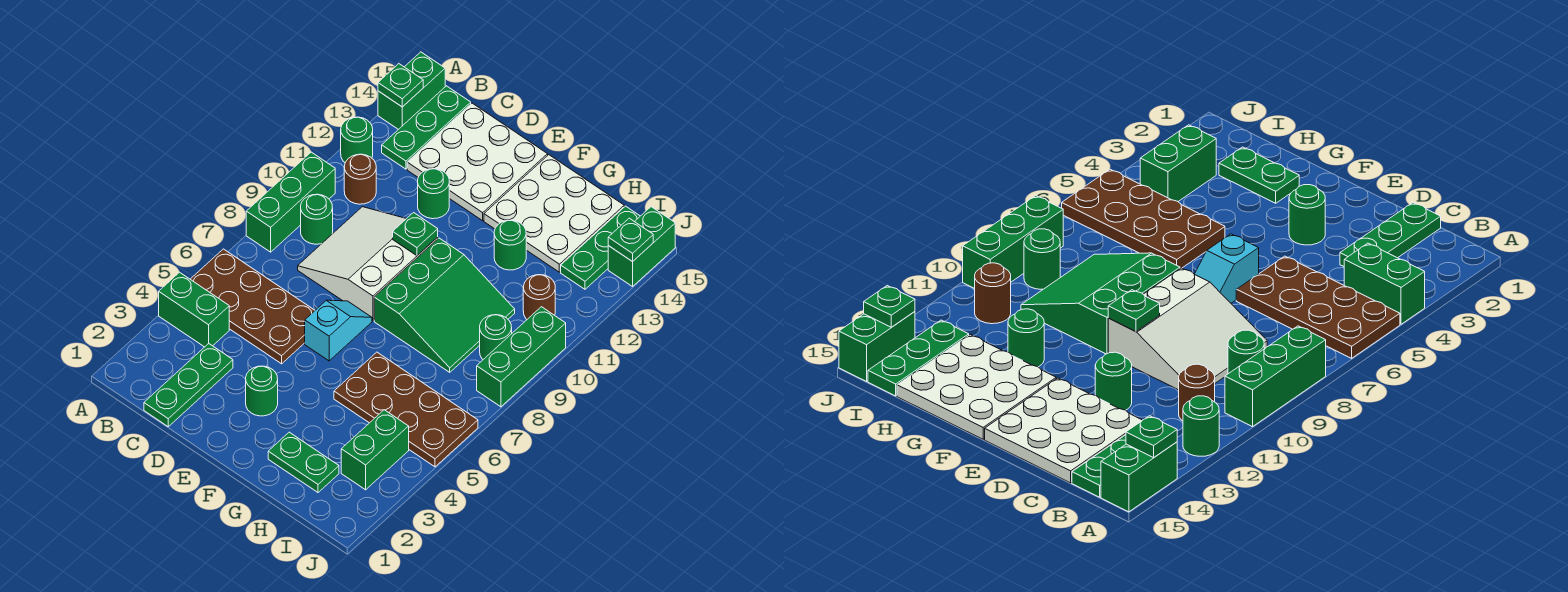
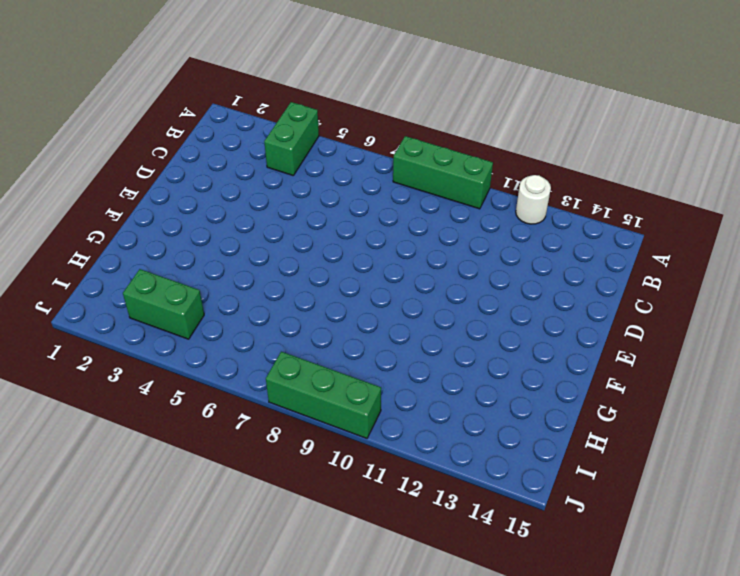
white 1x1 round brick [516,175,551,224] -> green 1x1 round brick [341,117,373,162]
none -> brown 2x4 plate [190,249,315,364]
none -> green 1x2 brick [378,52,445,130]
none -> green 1x1 round brick [301,194,333,244]

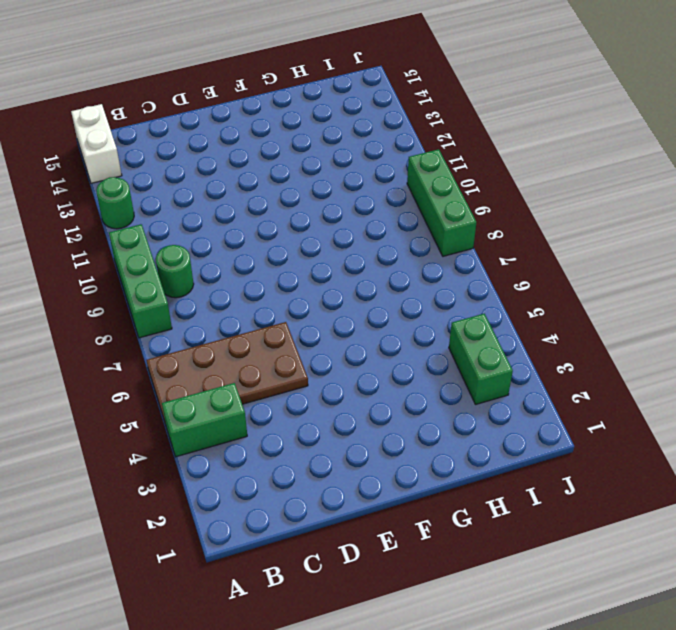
white 1x2 brick [71,104,122,183] -> green 1x2 brick [378,52,445,130]
none -> brown 1x1 round brick [344,154,376,204]
none -> green 1x3 plate [382,86,471,169]
none -> green 1x3 plate [144,344,233,427]

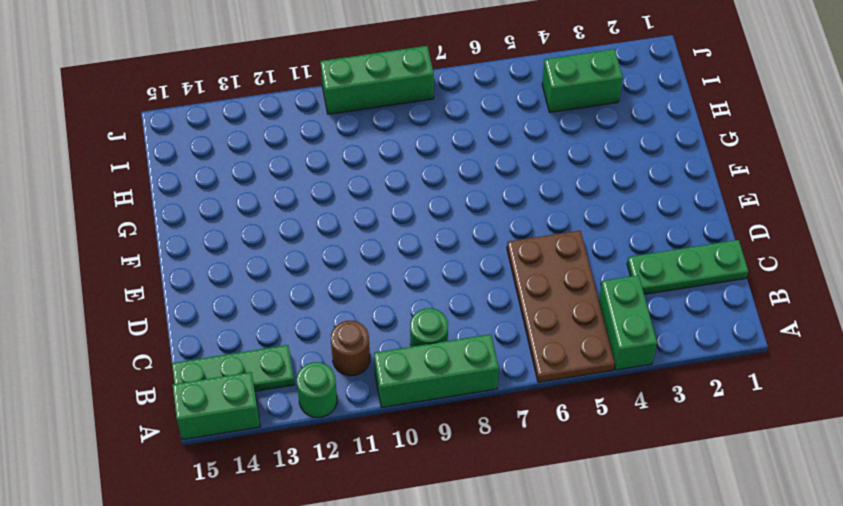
none -> white 3x3 slope [298,207,438,321]
none -> white 3x3 plate [407,103,548,221]
none -> green 1x1 round brick [418,169,449,219]

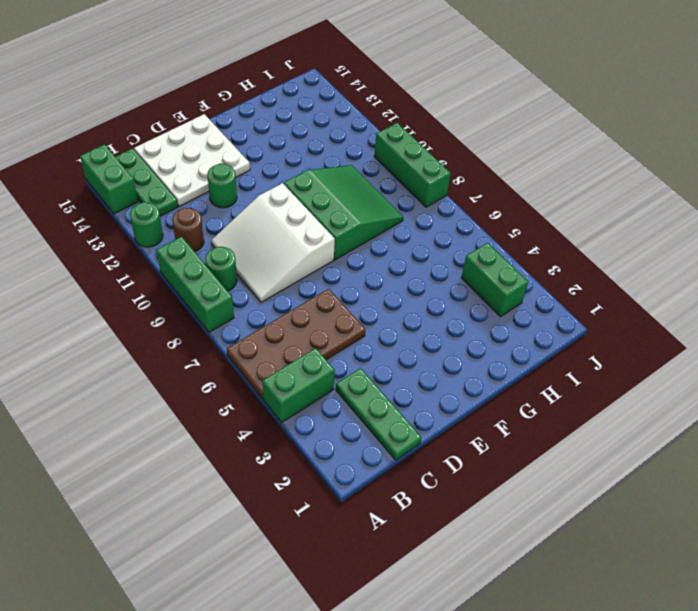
none -> green 1x1 round brick [246,366,278,416]
none -> cyan 1x2 slope [305,300,372,361]
none -> white 3x3 plate [484,155,624,272]

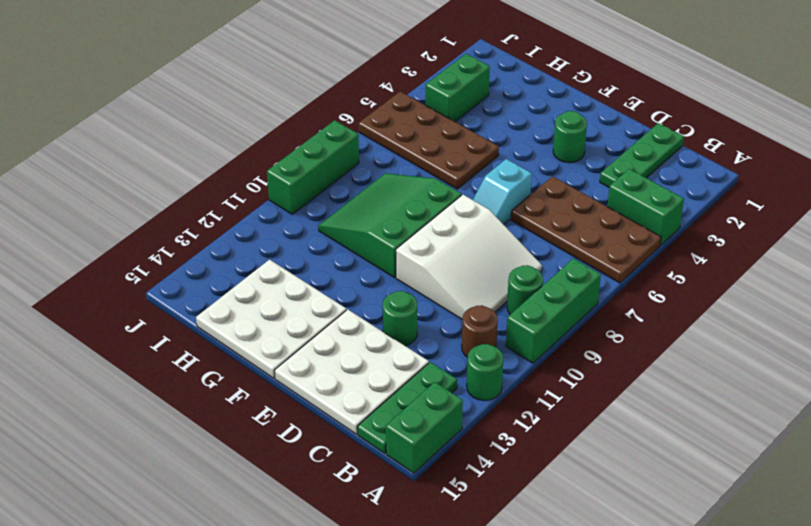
none -> green 1x2 plate [268,432,339,493]
none -> green 1x1 round brick [494,220,526,270]
none -> green 1x1 round brick [480,315,512,359]

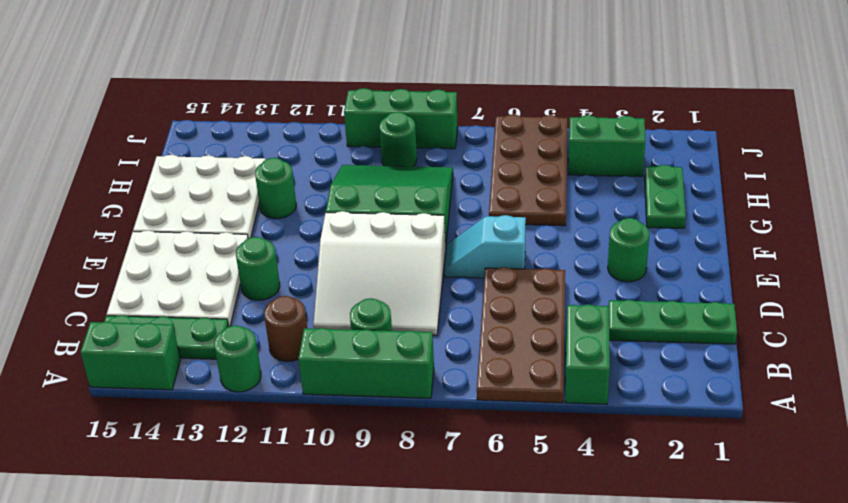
none -> brown 1x1 round brick [523,275,555,319]
none -> green 1x3 plate [561,206,640,289]
none -> green 1x2 brick [608,207,675,287]

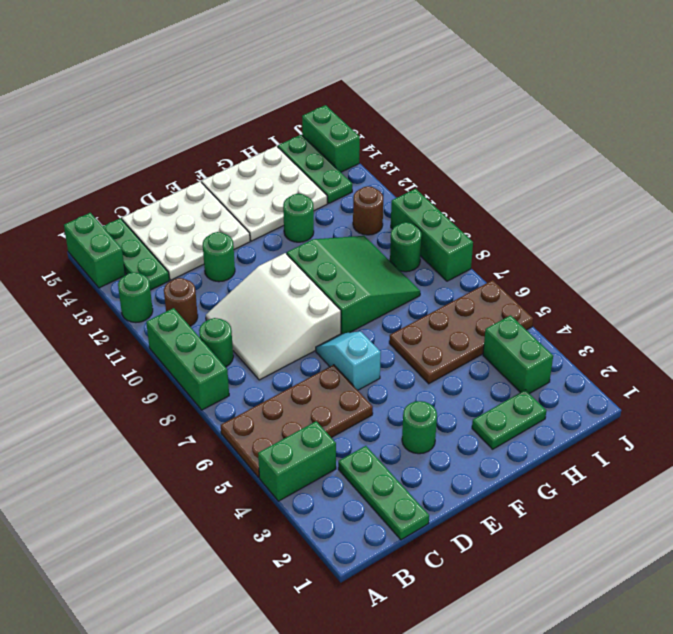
none -> green 1x1 plate [378,64,423,107]
none -> green 1x1 plate [393,213,438,256]
none -> green 1x1 plate [608,218,653,262]

